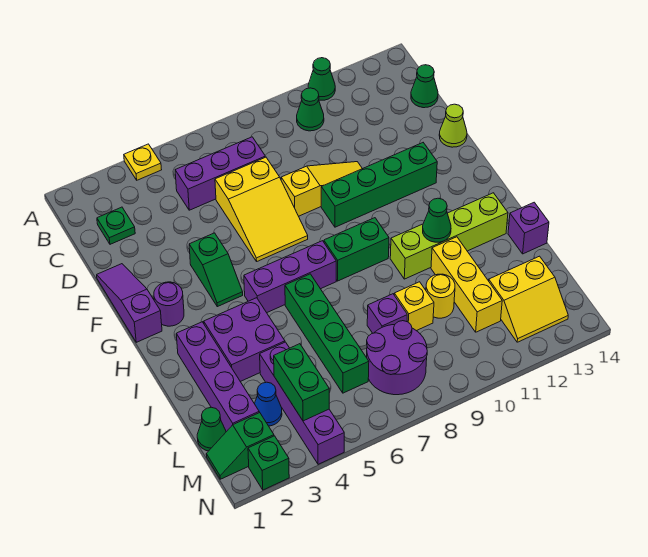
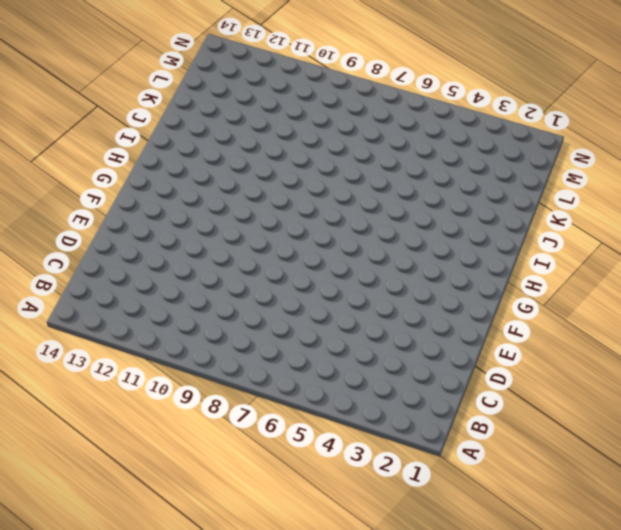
none -> yellow 1x1 plate [124,144,162,180]
none -> green 1x1 cone [308,58,335,100]
none -> green 1x1 cone [297,88,324,131]
none -> green 1x1 plate [97,207,135,244]

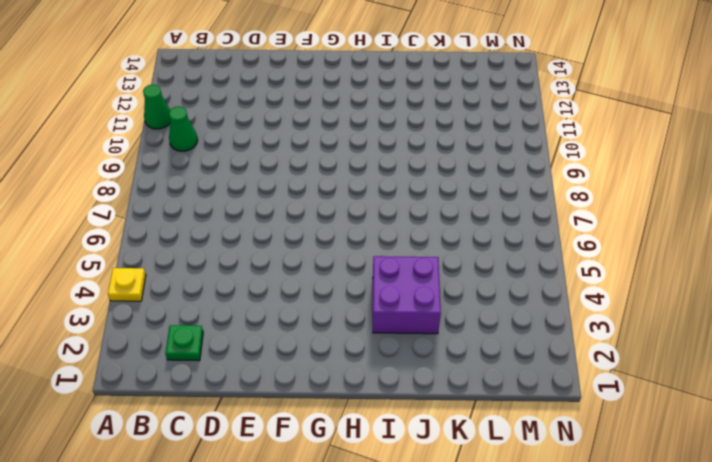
none -> purple 1x3 brick [175,137,265,210]
none -> green 1x1 cone [411,65,438,108]
none -> yellow 2x3 slope [215,157,308,261]
none -> purple 1x3 slope [97,264,162,342]

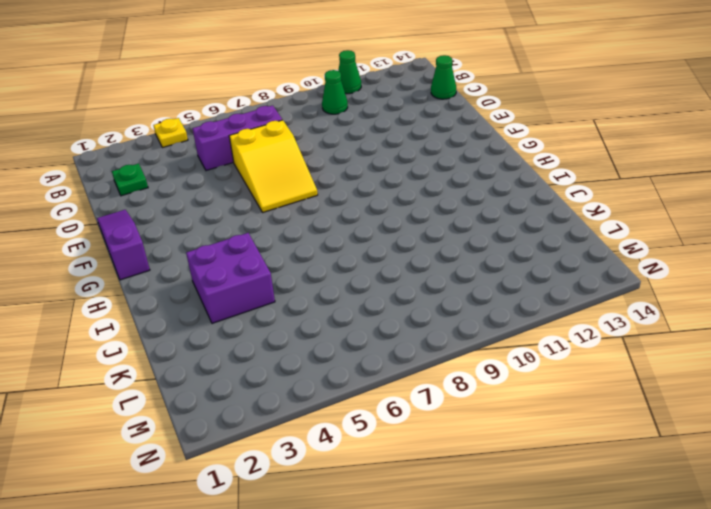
none -> yellow 1x3 slope [281,162,362,216]
none -> lime 1x1 cone [439,104,467,147]
none -> green 1x2 slope [189,233,243,307]
none -> green 1x4 brick [321,143,437,227]

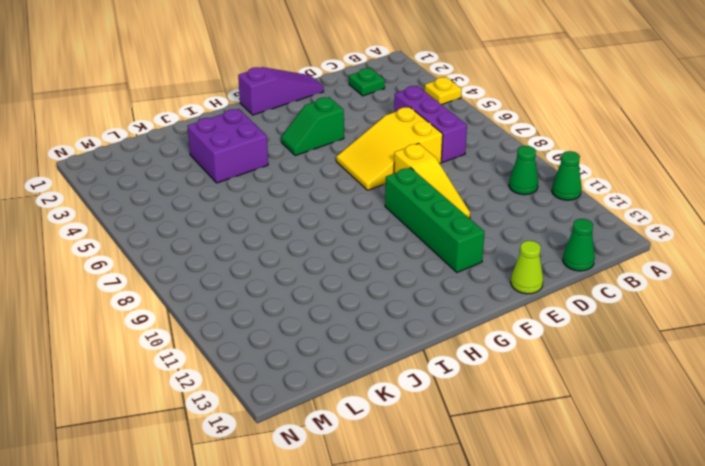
none -> purple 1x1 round brick [154,282,184,326]
none -> purple 1x3 brick [244,241,336,313]
none -> green 1x2 brick [324,218,389,281]
none -> purple 1x4 brick [176,322,259,432]

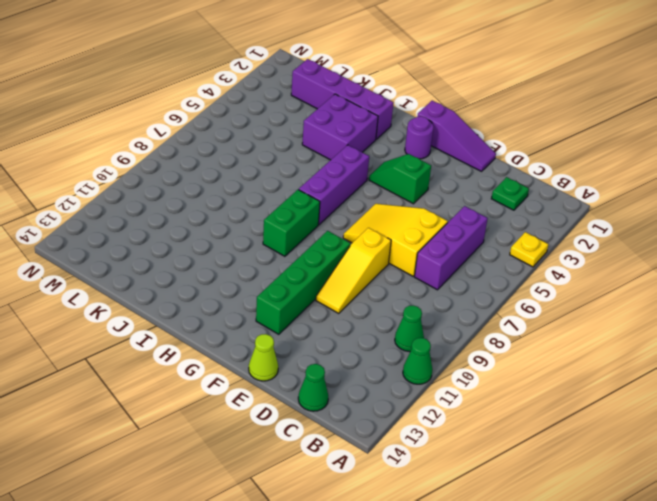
none -> green 1x4 brick [285,274,369,393]
none -> lime 1x4 brick [390,193,508,279]
none -> yellow 1x3 brick [431,237,502,332]
none -> purple 1x1 brick [508,202,549,254]

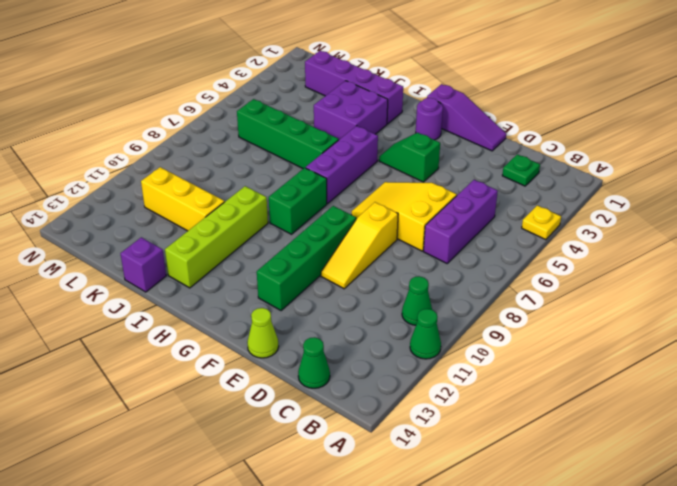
none -> purple 1x4 brick [260,342,344,464]
none -> purple 1x1 brick [367,294,407,333]
none -> yellow 1x1 brick [394,282,434,331]
none -> yellow 1x1 round brick [426,274,455,318]

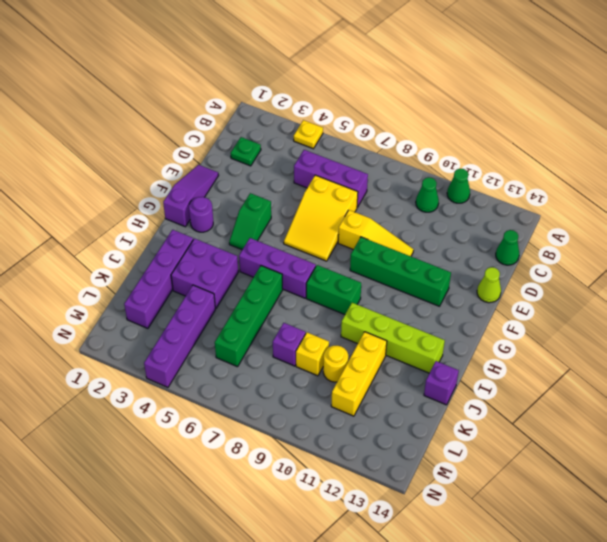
none -> green 1x1 cone [197,407,226,451]
none -> blue 1x1 cone [254,382,282,426]
none -> purple 2x2 round brick [367,321,427,395]
none -> yellow 2x2 slope [489,256,568,342]

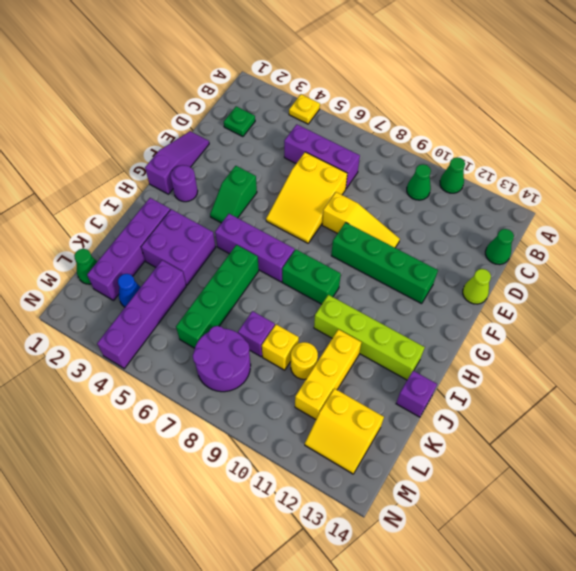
none -> green 1x2 slope [206,412,274,479]
none -> green 1x1 brick [248,436,289,490]
none -> green 1x1 cone [423,198,451,242]
none -> green 1x2 brick [274,344,329,421]

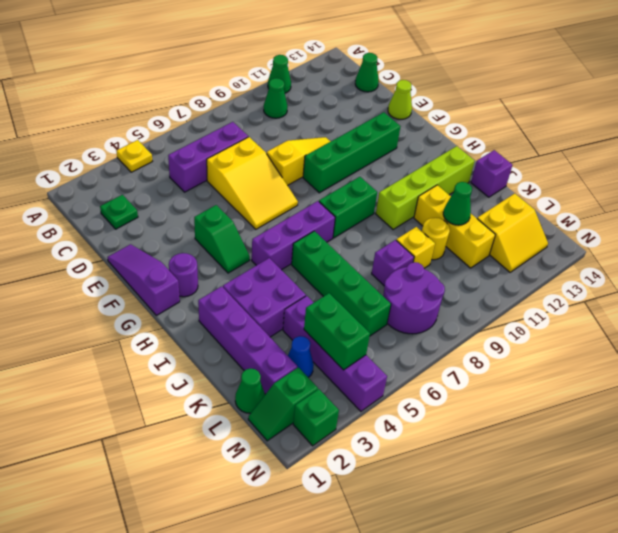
green 1x1 cone [443,182,472,225] -> green 1x1 cone moved to [423,198,451,242]

